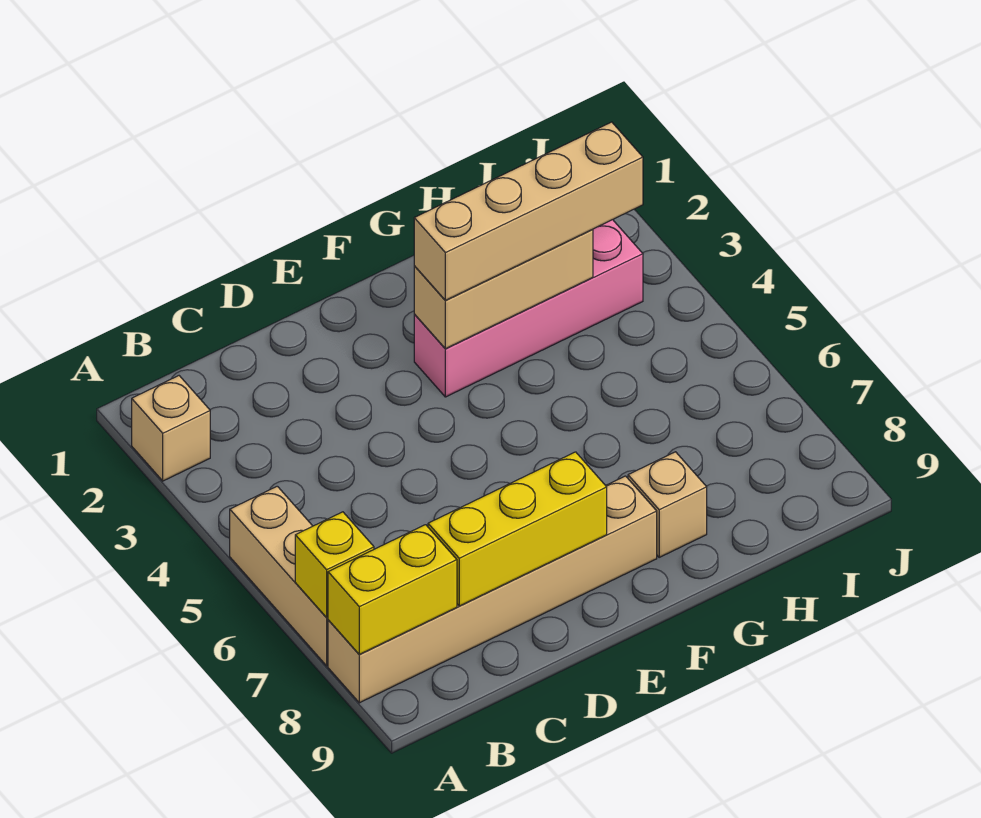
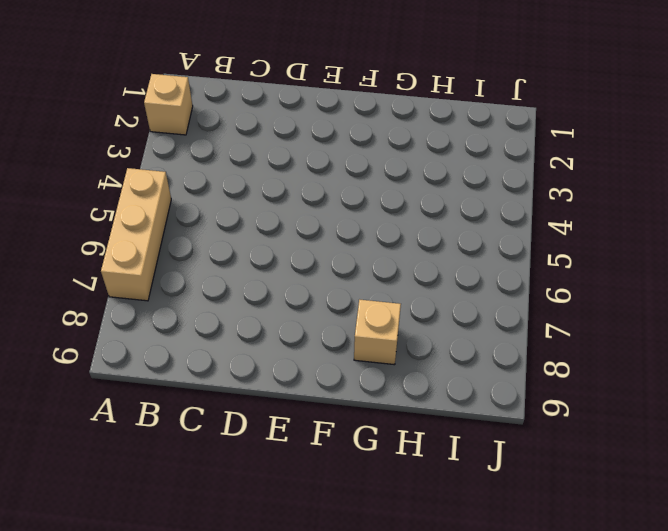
none -> tan 1x6 brick [328,476,657,703]
none -> pink 1x4 brick [414,220,643,397]

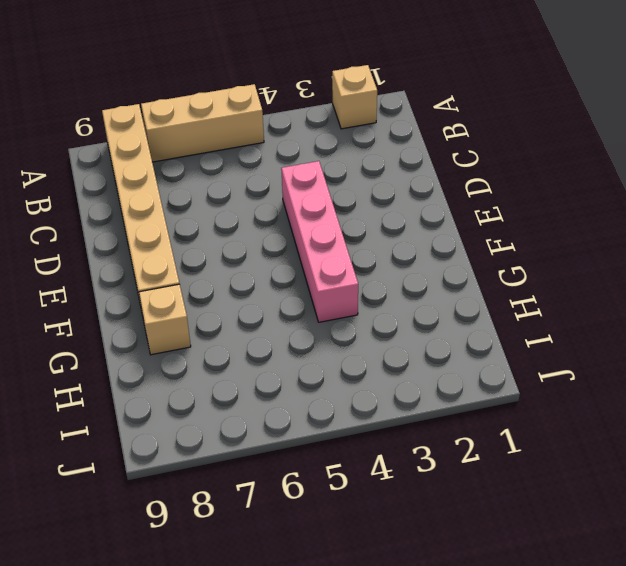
pink 1x4 brick [281,161,358,322] -> pink 1x4 brick moved to [414,220,643,397]
none -> yellow 1x1 brick [295,512,374,618]
none -> yellow 1x2 brick [328,525,457,654]

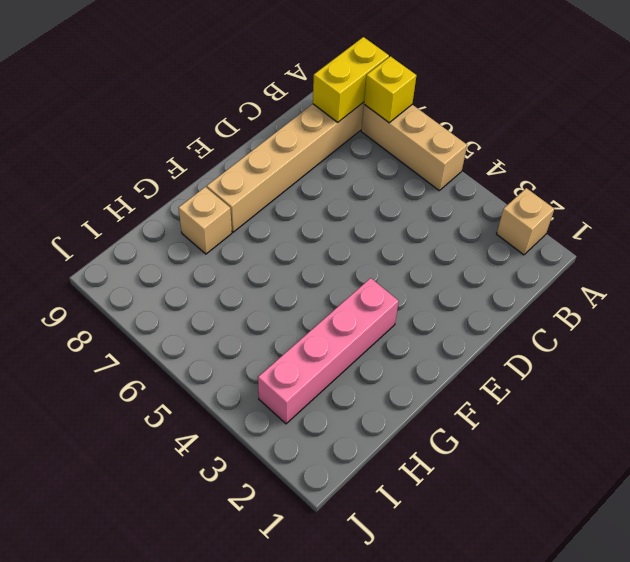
none -> yellow 1x3 brick [428,452,607,606]
none -> tan 1x3 brick [414,229,593,349]

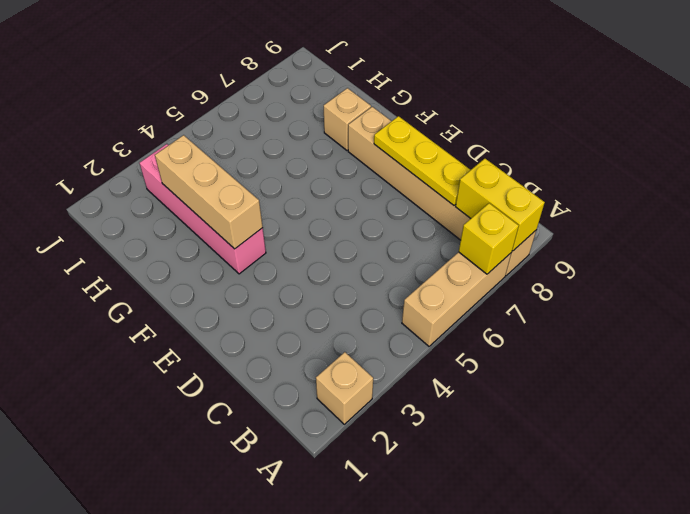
yellow 1x3 plate [374,116,470,205] -> yellow 1x3 brick [428,452,607,606]
none -> tan 1x4 brick [414,122,643,300]

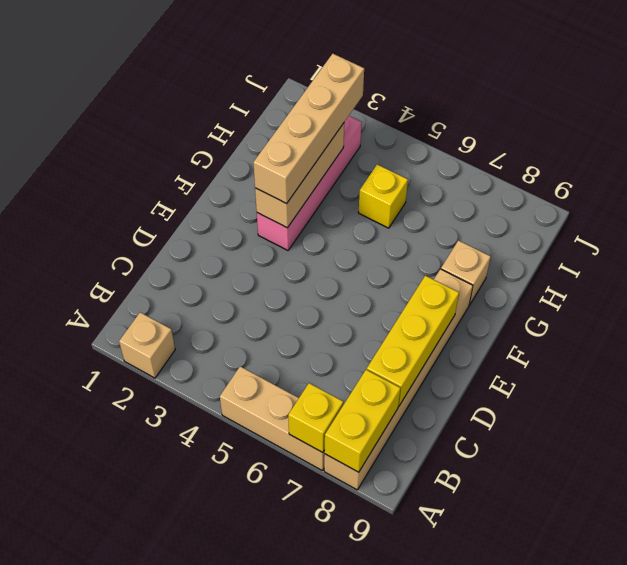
yellow 1x1 brick [359,164,408,228] -> none

